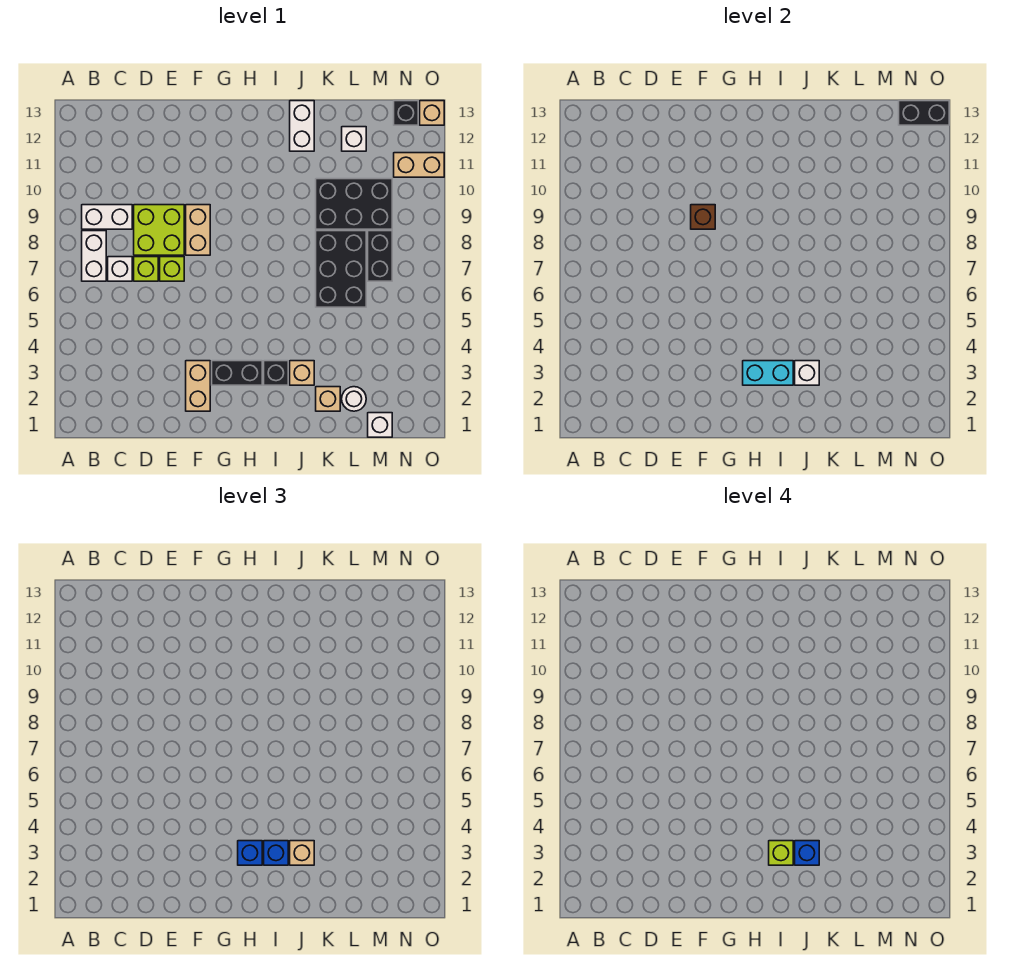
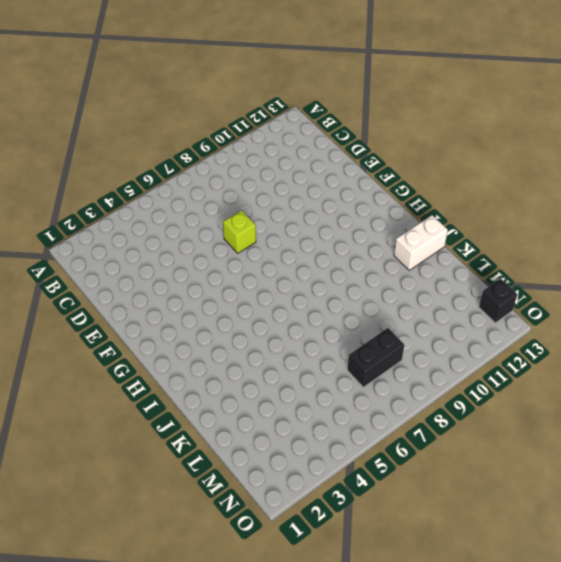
none -> white 1x2 brick [82,231,106,281]
none -> white 1x2 brick [82,205,132,229]
none -> white 1x1 brick [108,257,132,281]
none -> lime 1x1 brick [134,257,158,281]

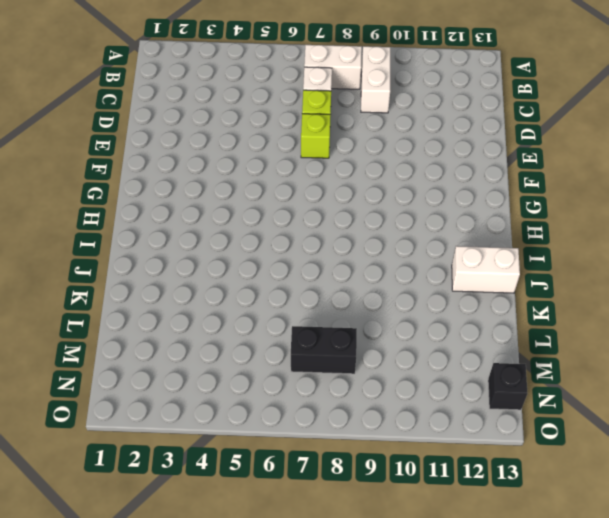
none -> lime 2x2 brick [134,205,184,255]
none -> tan 1x2 brick [186,361,210,411]
none -> tan 1x2 brick [186,205,210,255]
none -> black 1x2 brick [212,361,262,385]

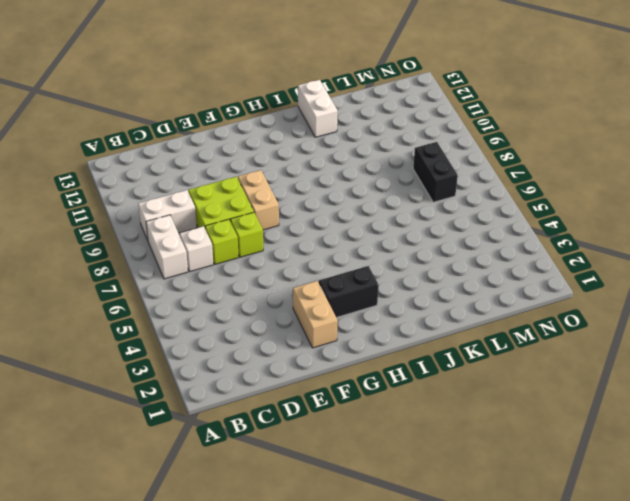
none -> black 1x1 brick [264,361,288,385]
none -> tan 1x1 brick [290,361,314,385]
none -> tan 1x1 brick [316,387,340,411]
none -> black 2x3 brick [316,231,366,307]

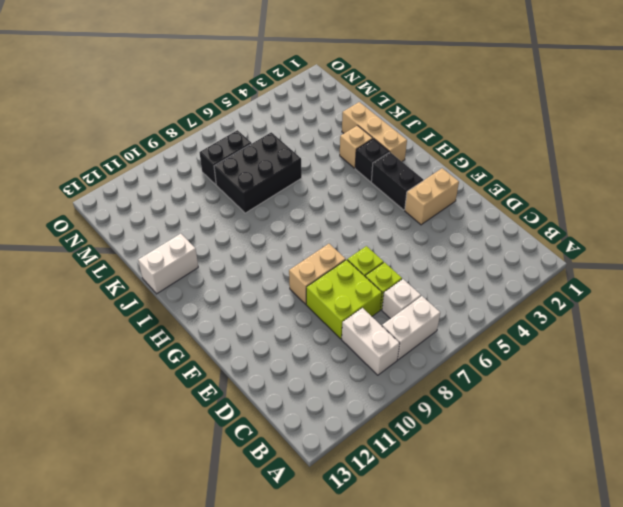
tan 1x3 brick [342,102,407,161] -> tan 1x1 brick [316,387,340,411]
none -> black 2x3 brick [316,179,392,229]
none -> white 1x1 round brick [342,387,366,411]
none -> white 1x1 brick [342,127,366,151]
none -> white 1x1 brick [368,413,392,437]

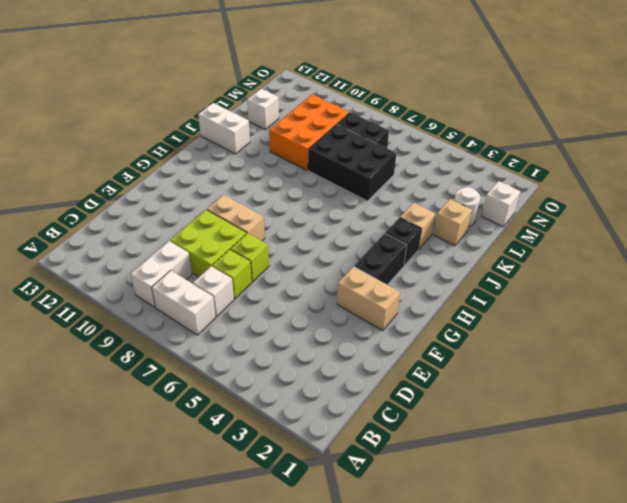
orange 2x3 brick [269,95,349,170] -> black 2x3 brick [316,179,392,229]
none -> tan 1x2 brick [394,153,444,177]
none -> black 1x1 brick [394,101,418,125]
none -> tan 1x1 brick [420,101,444,125]
none -> brown 1x1 brick [691,205,715,229]

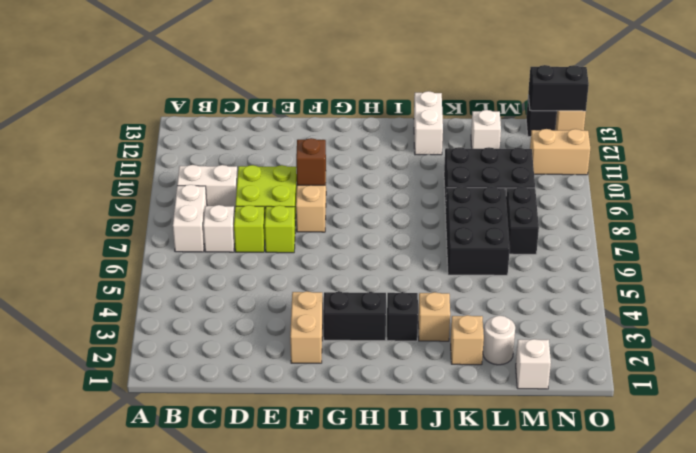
none -> cyan 1x2 brick [743,361,793,385]
none -> white 1x1 brick [795,361,819,385]
none -> blue 1x1 brick [238,841,262,865]
none -> blue 1x1 brick [264,841,288,865]

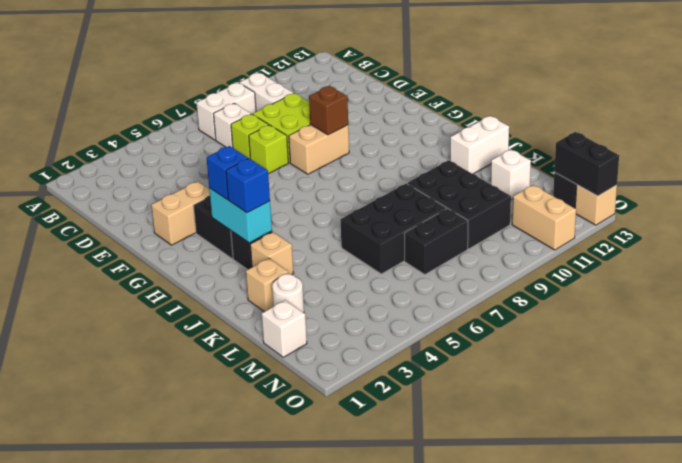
none -> white 1x1 brick [795,361,819,385]
none -> tan 1x1 brick [290,841,314,865]
none -> lime 1x1 brick [769,841,793,865]
none -> blue 1x1 brick [795,841,819,865]

